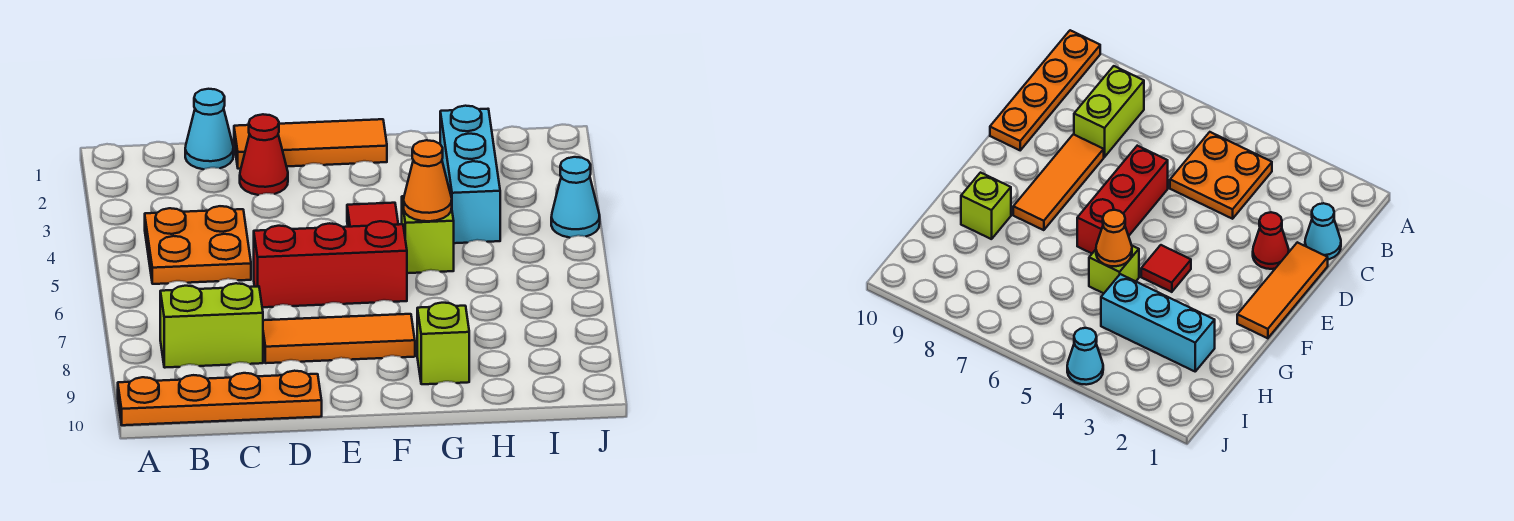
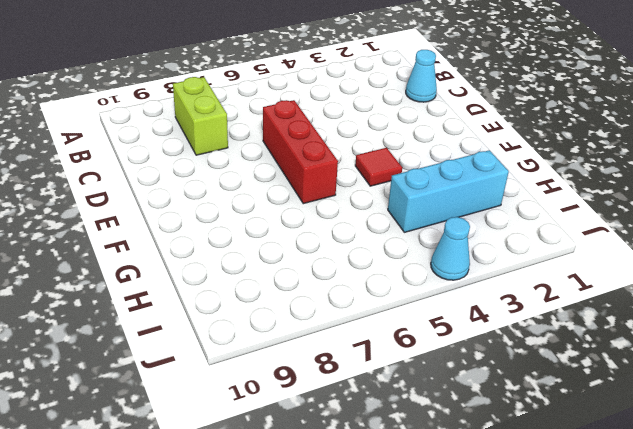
none -> orange 1x4 plate [118,371,322,425]
none -> orange 2x2 plate [145,206,251,284]
none -> orange 1x3 tile [234,119,387,169]

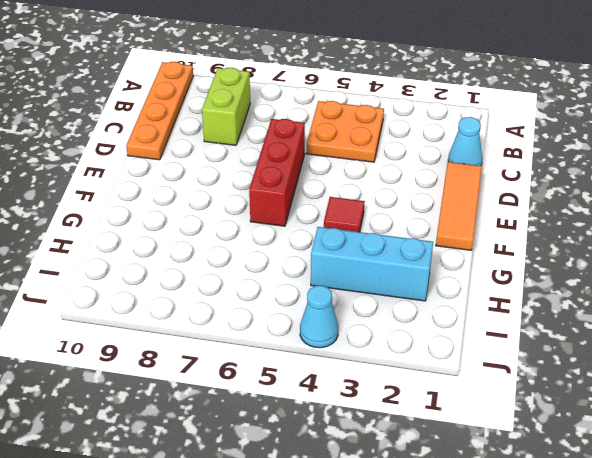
none -> red 1x1 cone [240,114,288,195]
none -> orange 1x3 tile [263,314,415,363]
none -> lime 1x1 brick [402,196,454,273]

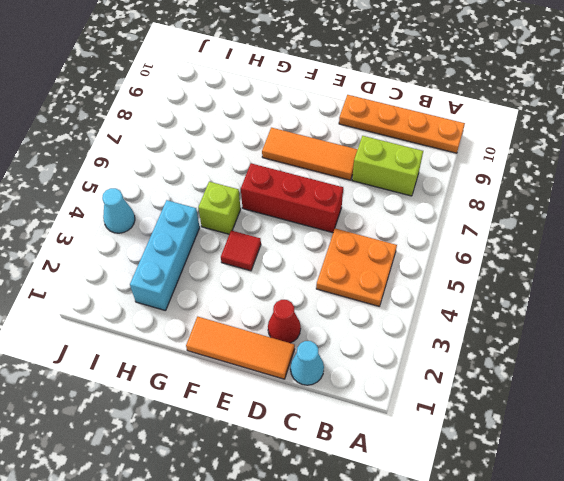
none -> lime 1x1 brick [417,303,469,384]
none -> orange 1x1 cone [404,140,452,221]

